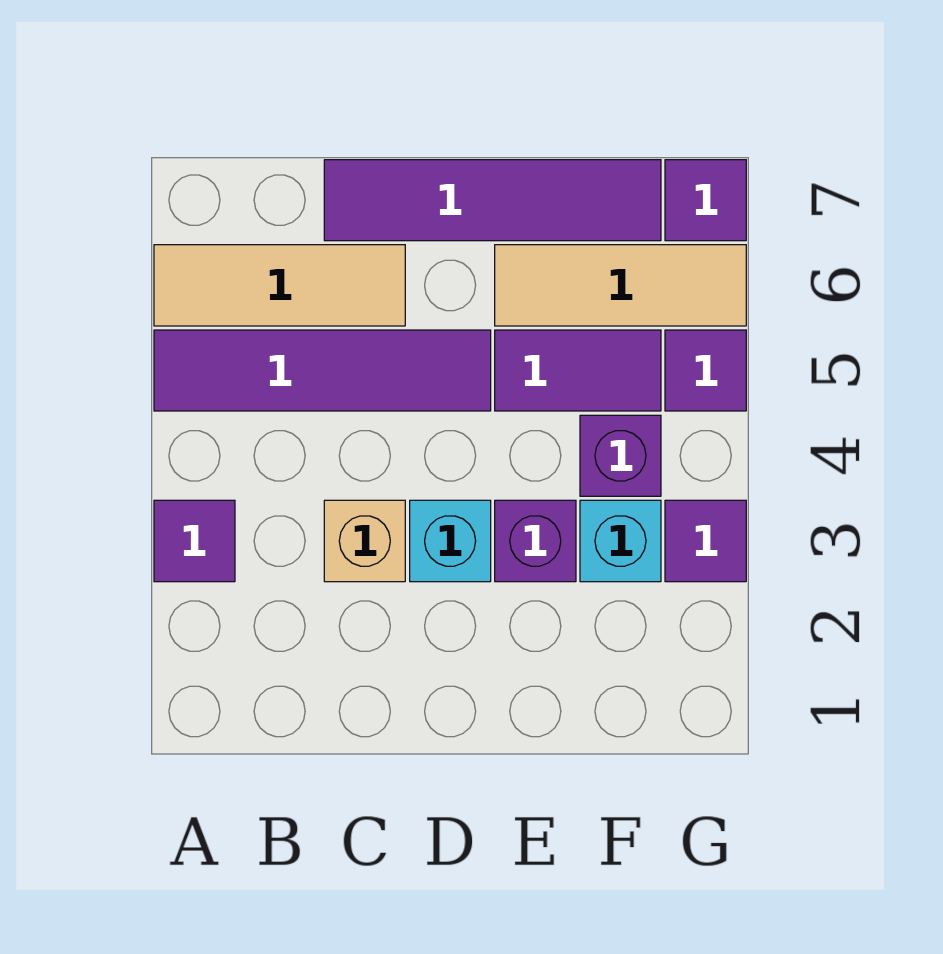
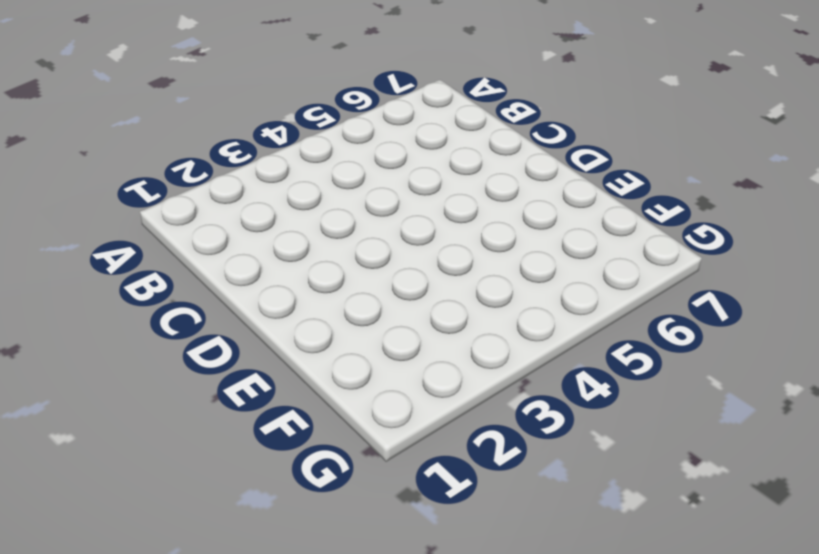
none -> purple 1x1 tile [154,500,235,582]
none -> purple 1x4 tile [154,330,491,411]
none -> tan 1x3 tile [154,245,405,326]

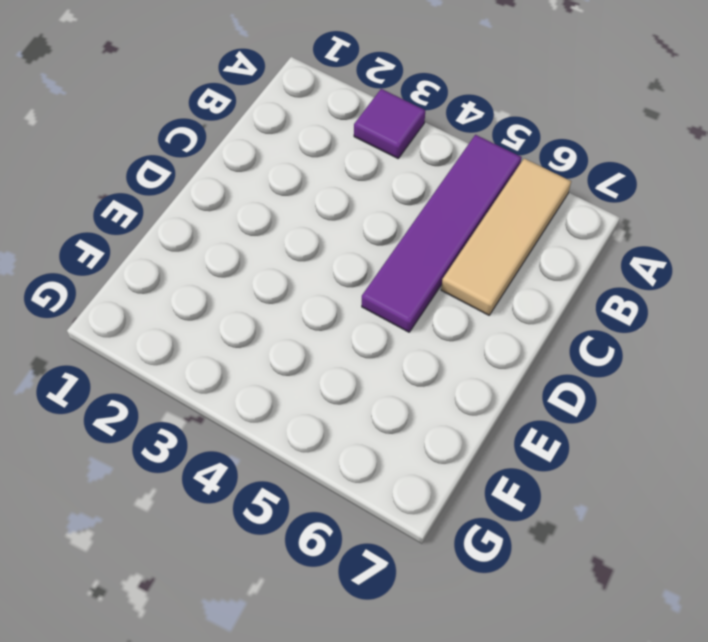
none -> tan 1x1 brick [324,500,405,582]
none -> purple 1x4 tile [324,160,661,241]
none -> cyan 1x1 brick [410,500,491,582]

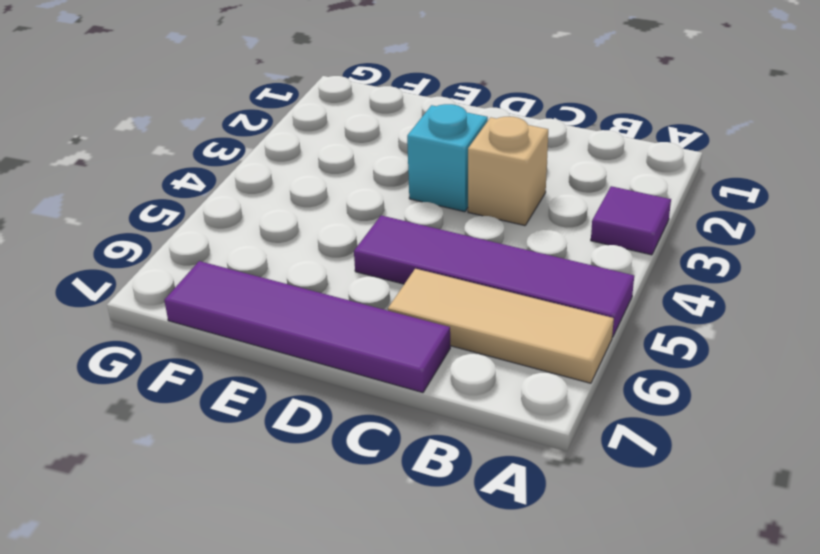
none -> purple 1x1 brick [495,500,576,582]
none -> purple 1x2 tile [495,330,661,411]
none -> tan 1x3 tile [495,245,746,326]

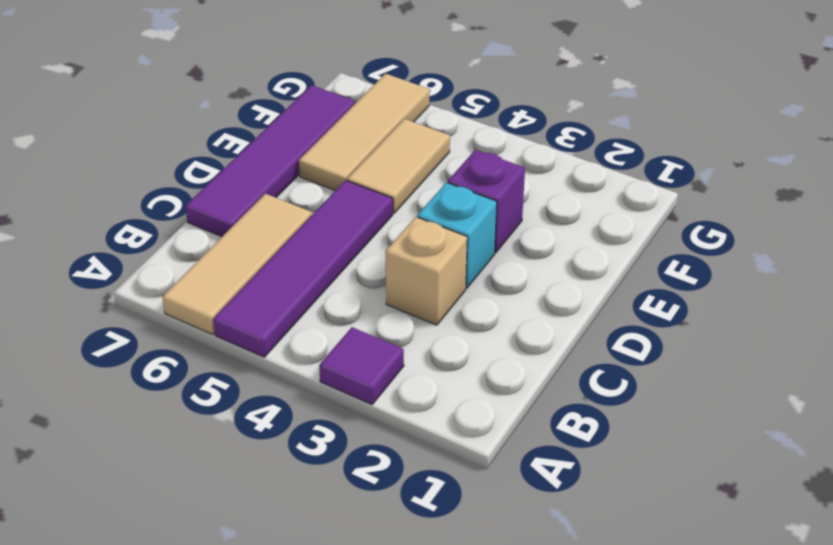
tan 1x2 tile [347,119,450,213] -> purple 1x2 tile [495,330,661,411]
none -> cyan 1x1 brick [580,500,661,582]
none -> purple 1x1 brick [580,415,661,496]
none -> purple 1x1 tile [665,500,746,582]

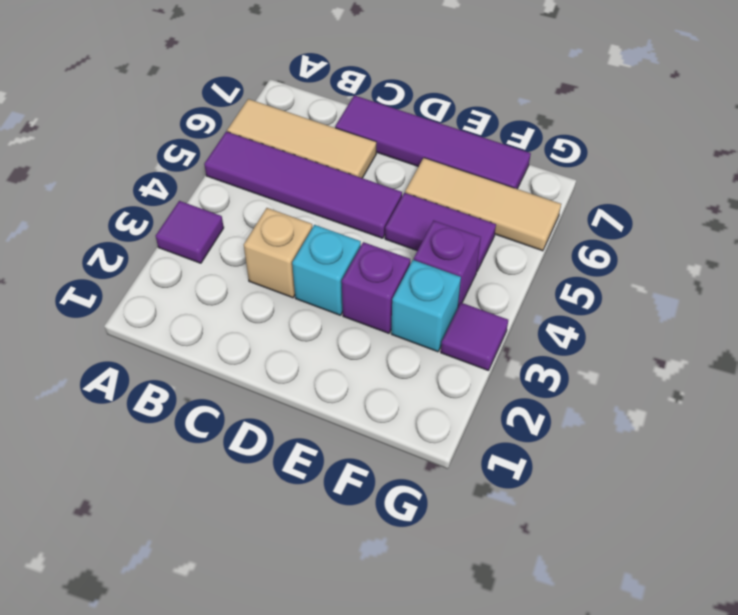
none -> purple 1x1 tile [665,330,746,411]
none -> purple 1x1 tile [665,160,746,241]

